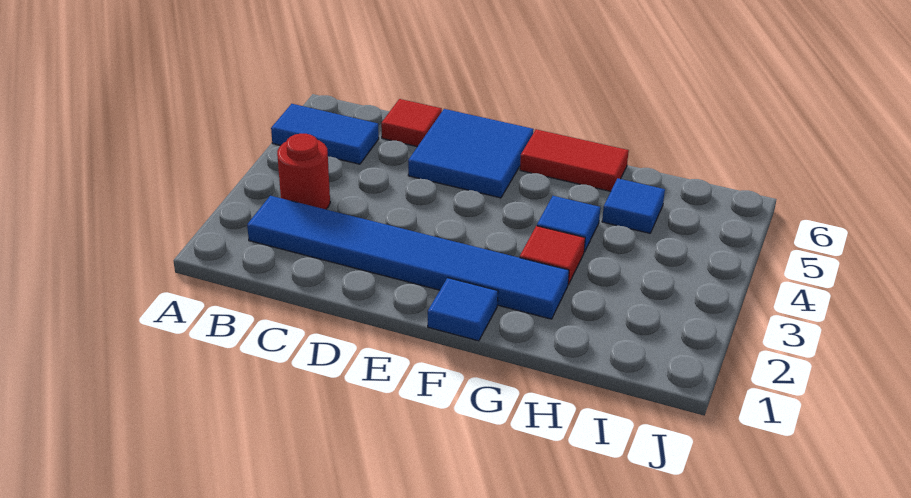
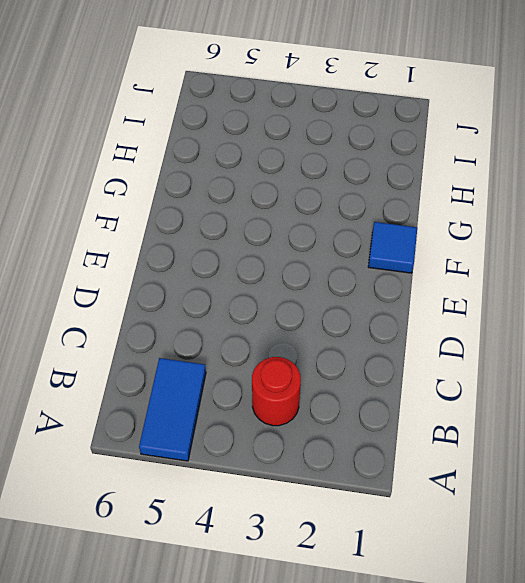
none -> blue 1x6 tile [247,196,569,319]
none -> red 1x1 tile [381,99,442,147]

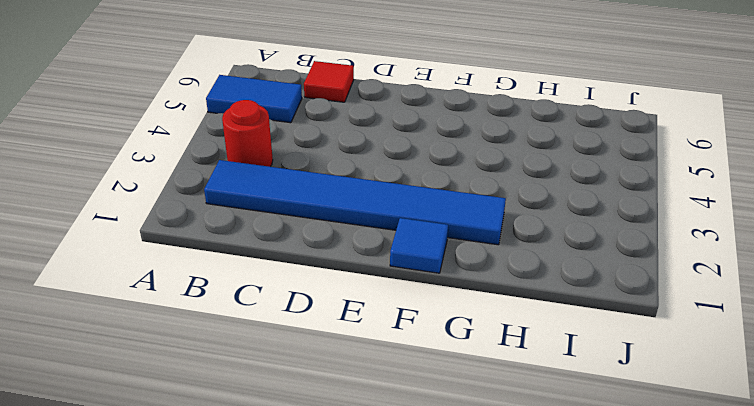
none -> blue 2x2 tile [408,109,534,198]
none -> red 1x2 tile [520,129,629,191]

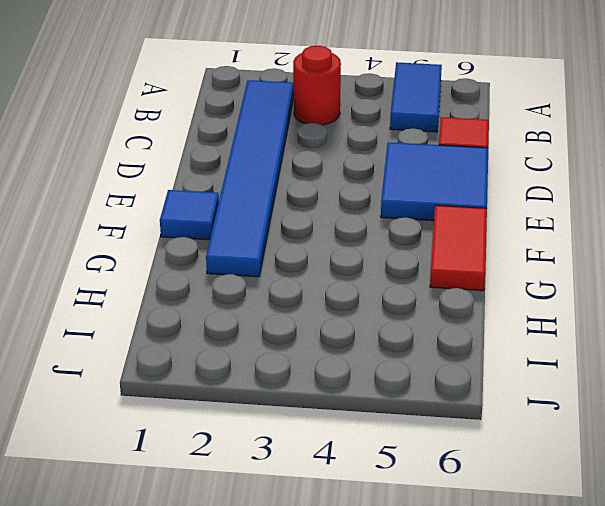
none -> red 1x1 tile [520,226,585,285]
none -> blue 1x1 tile [537,196,600,252]

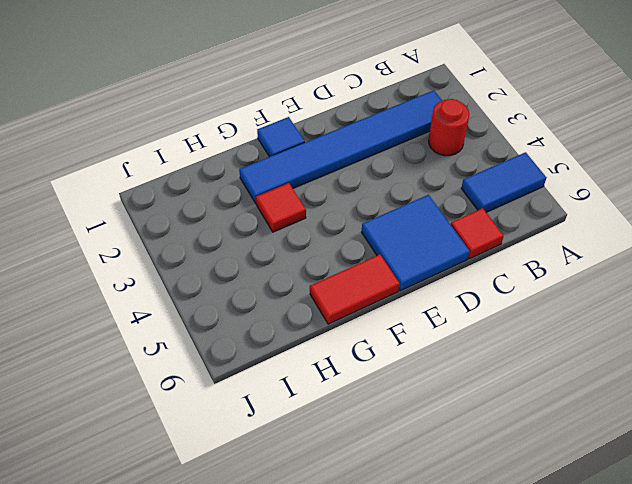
none -> blue 1x1 tile [537,196,600,252]
none -> blue 1x1 tile [602,178,665,233]

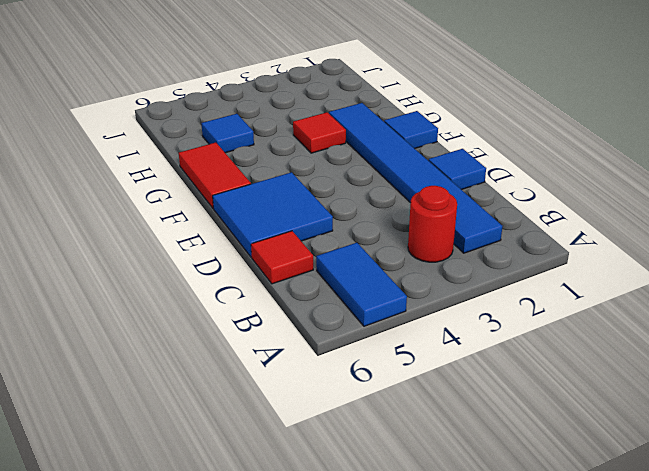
blue 1x1 tile [428,149,486,190] -> blue 1x1 tile moved to [537,196,600,252]

